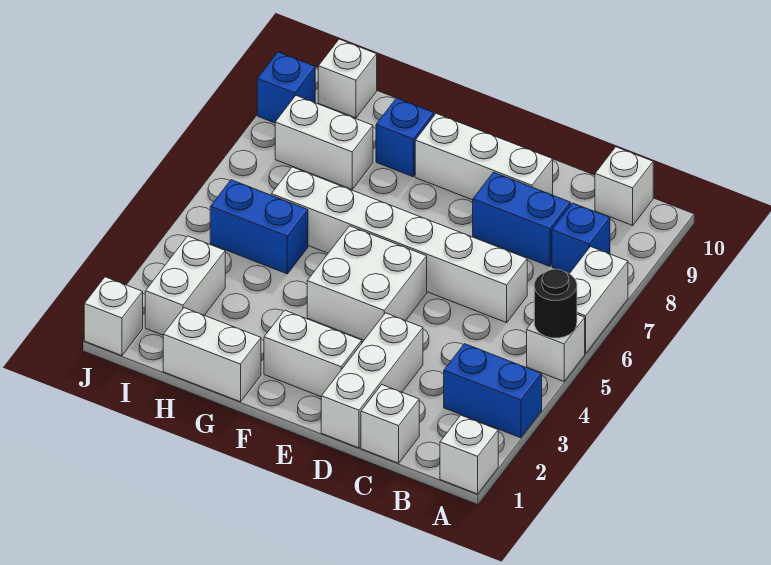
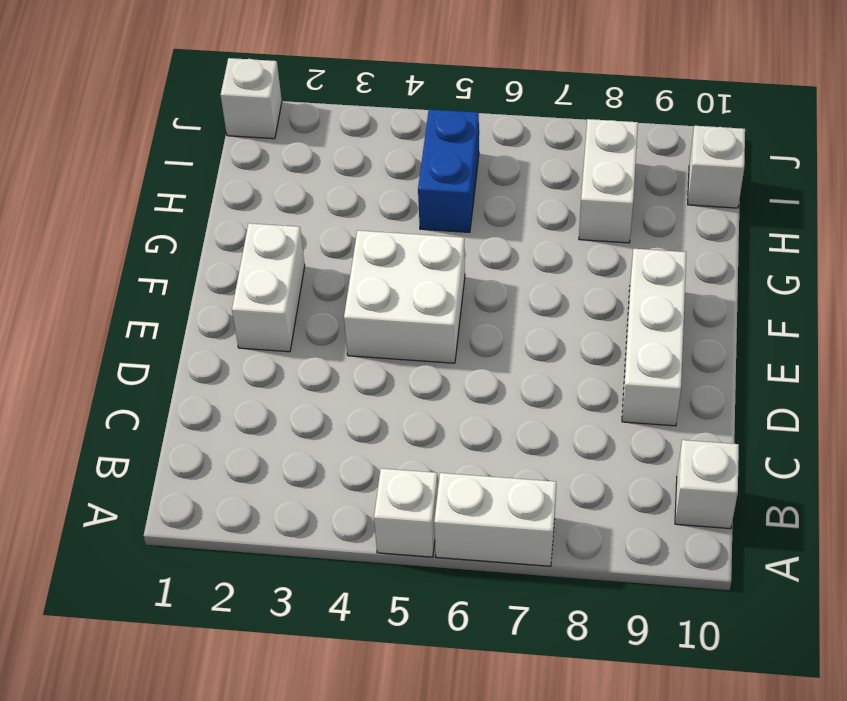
none -> white 1x1 brick [440,415,498,494]
none -> blue 1x2 brick [444,344,542,438]
none -> blue 1x1 brick [552,203,610,274]

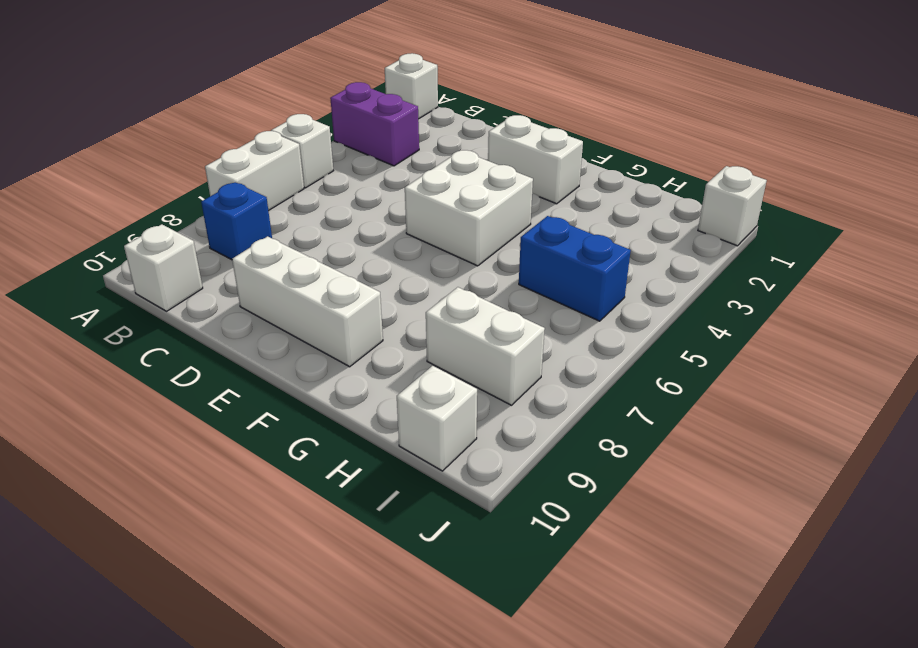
purple 1x2 brick [330,82,419,166] -> blue 1x2 brick [444,344,542,438]
none -> white 1x1 brick [361,385,419,463]
none -> white 1x6 brick [271,167,527,323]
none -> blue 1x2 brick [473,172,571,266]

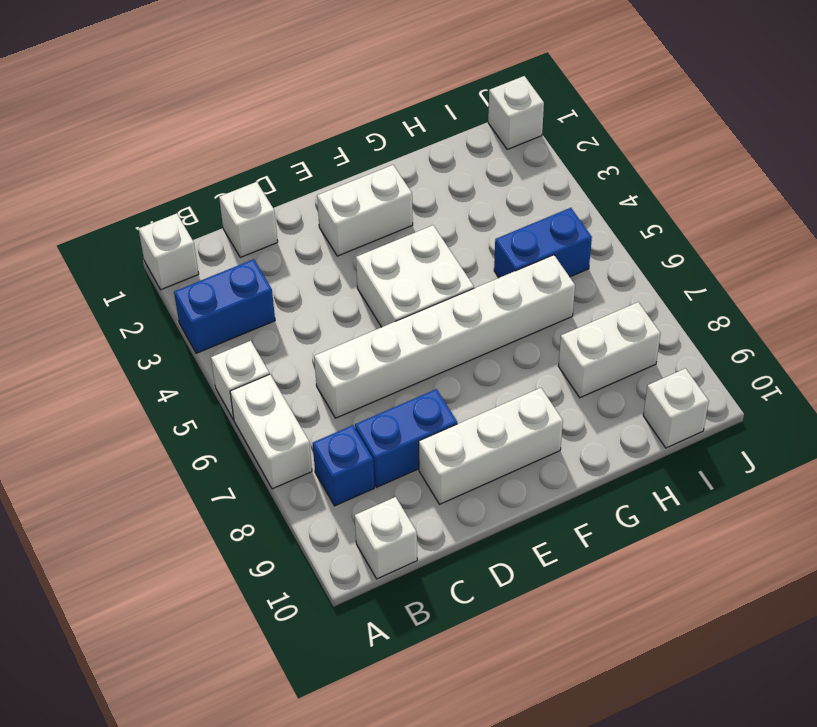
none -> white 1x3 brick [321,313,423,448]
none -> white 1x2 brick [163,308,261,402]
none -> blue 1x1 brick [376,98,434,177]

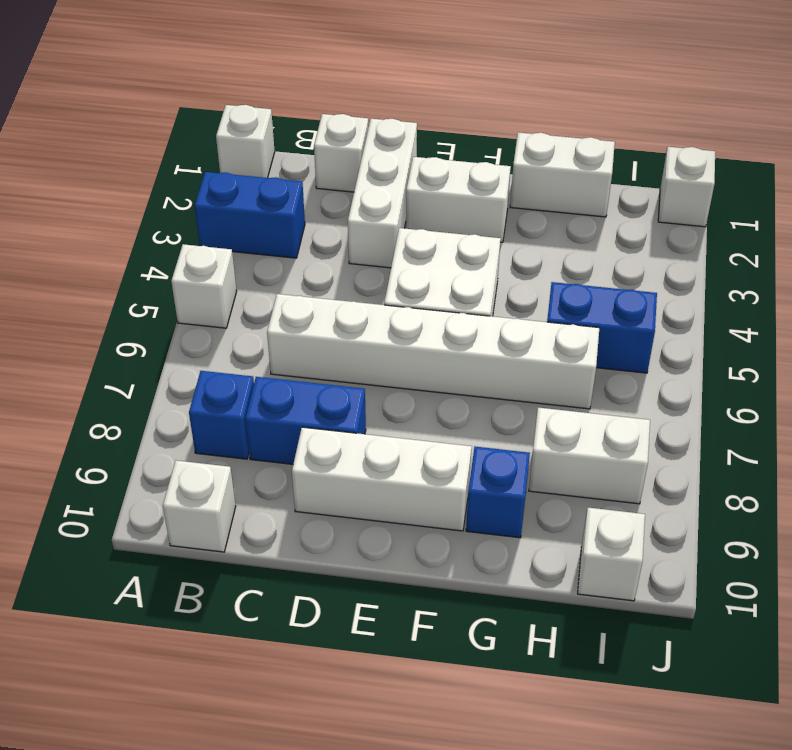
none -> white 1x2 brick [570,247,628,353]
none -> white 1x2 brick [145,236,225,335]
none -> blue 1x1 brick [257,52,315,123]

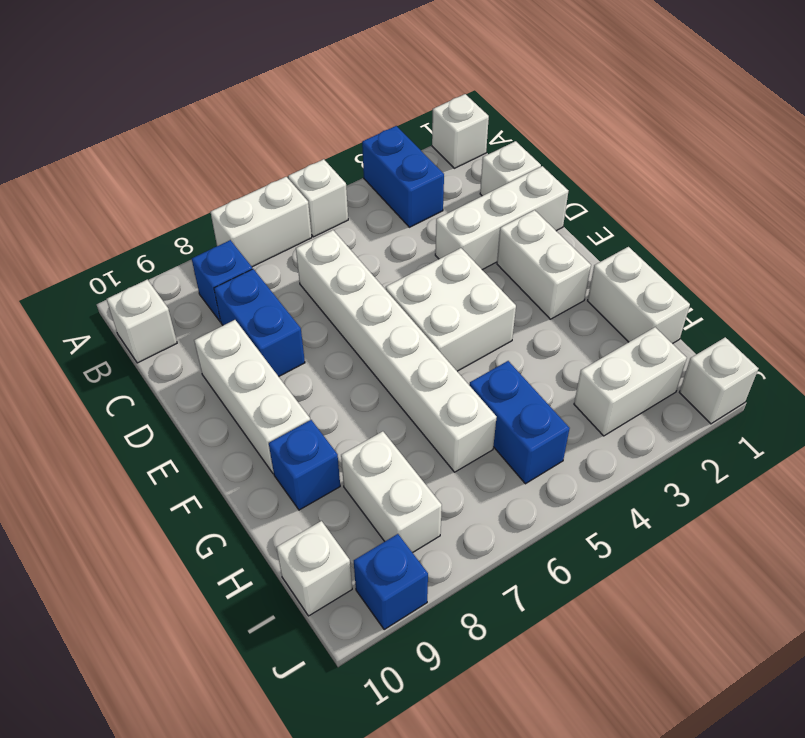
none -> black 1x1 round brick [534,269,577,338]

